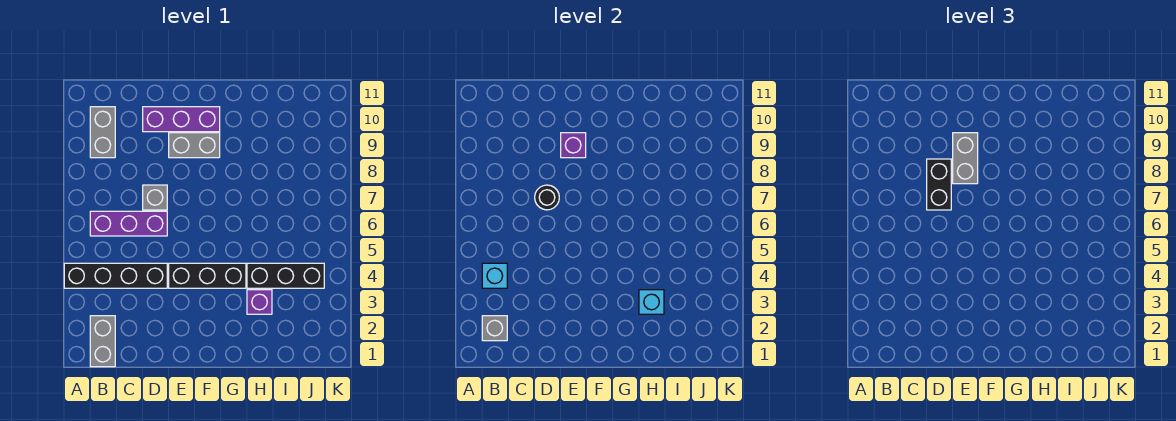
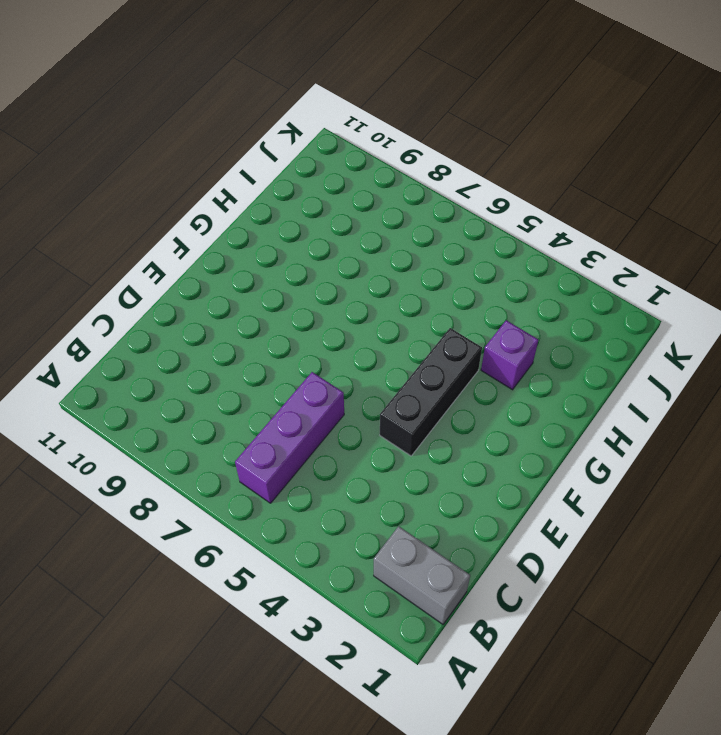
none -> black 1x4 brick [64,263,167,288]
none -> grey 1x2 brick [90,107,115,158]
none -> grey 1x1 brick [143,185,167,210]

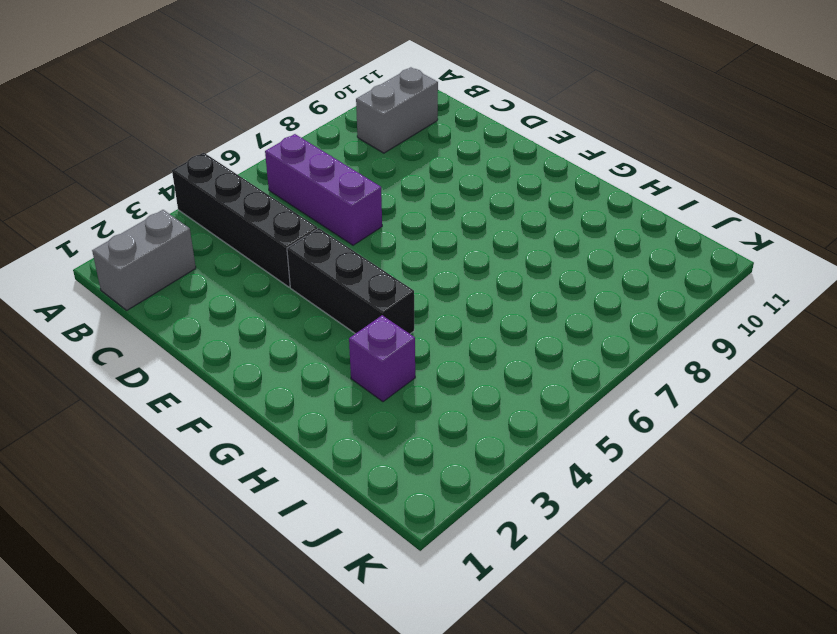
none -> grey 1x1 brick [143,185,167,210]
none -> purple 1x3 brick [143,107,220,132]
none -> grey 1x2 brick [169,133,220,158]

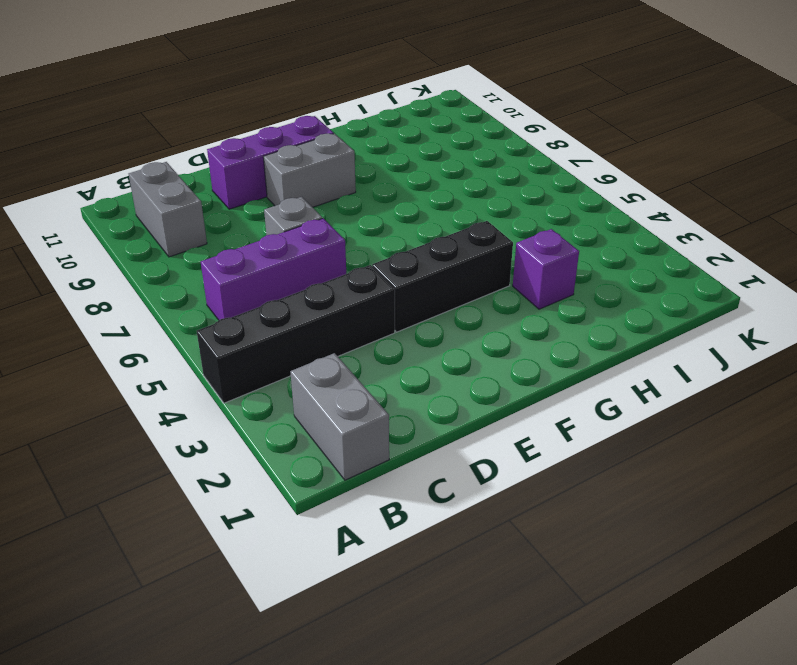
none -> black 1x3 brick [247,263,324,288]
none -> grey 1x1 brick [482,316,507,341]
none -> cyan 1x1 brick [482,263,507,288]

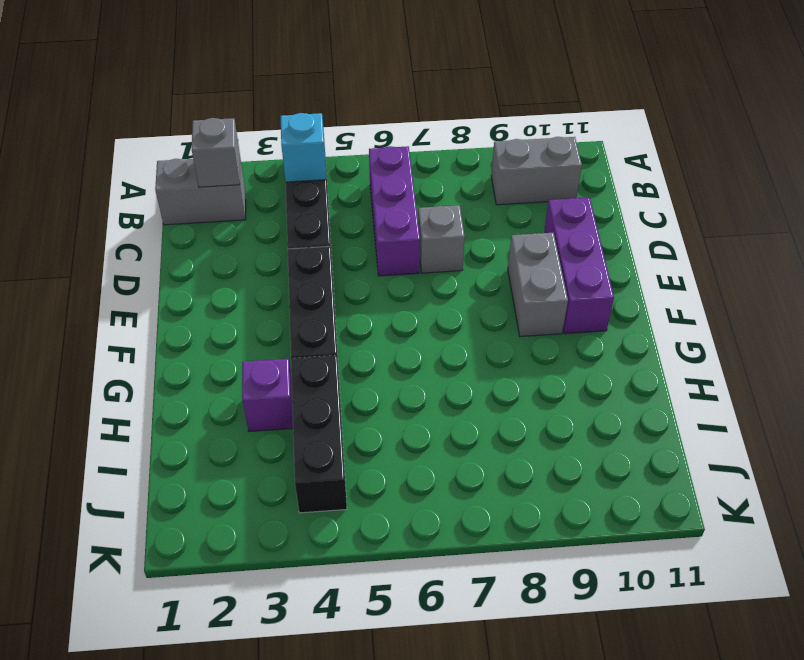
none -> black 1x1 round brick [535,185,559,210]
none -> purple 1x1 brick [561,133,586,158]
none -> cyan 1x1 brick [639,290,664,314]

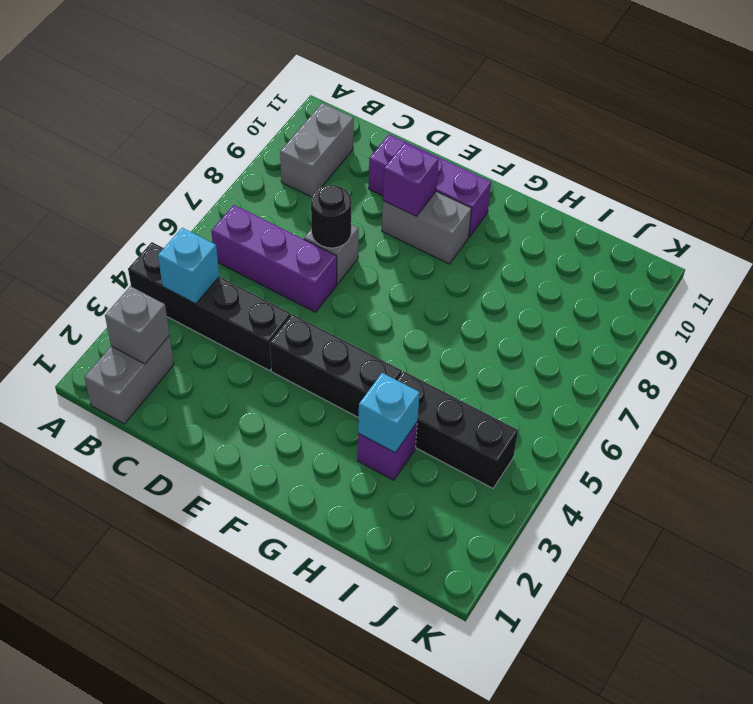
none -> black 1x2 brick [927,159,951,210]
none -> grey 1x2 brick [953,133,978,184]

